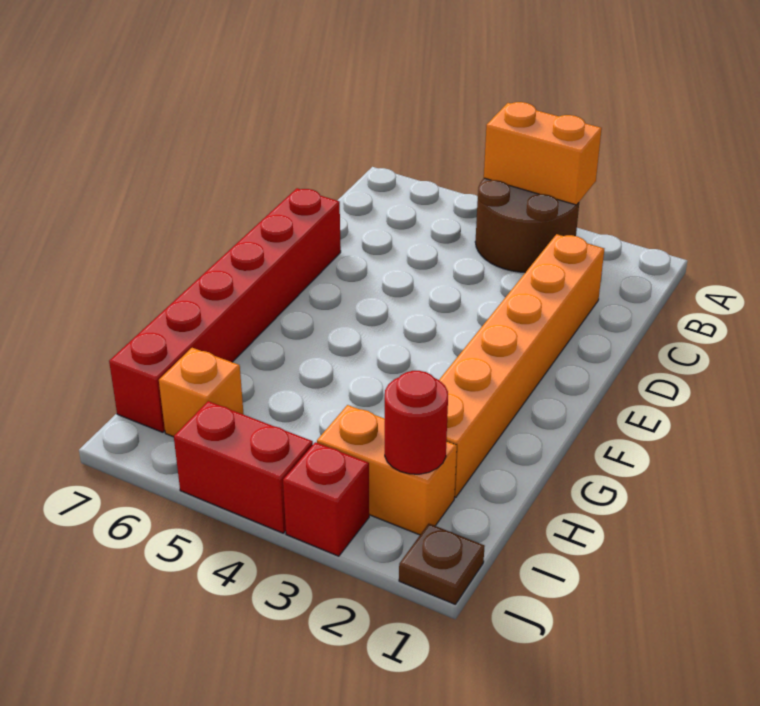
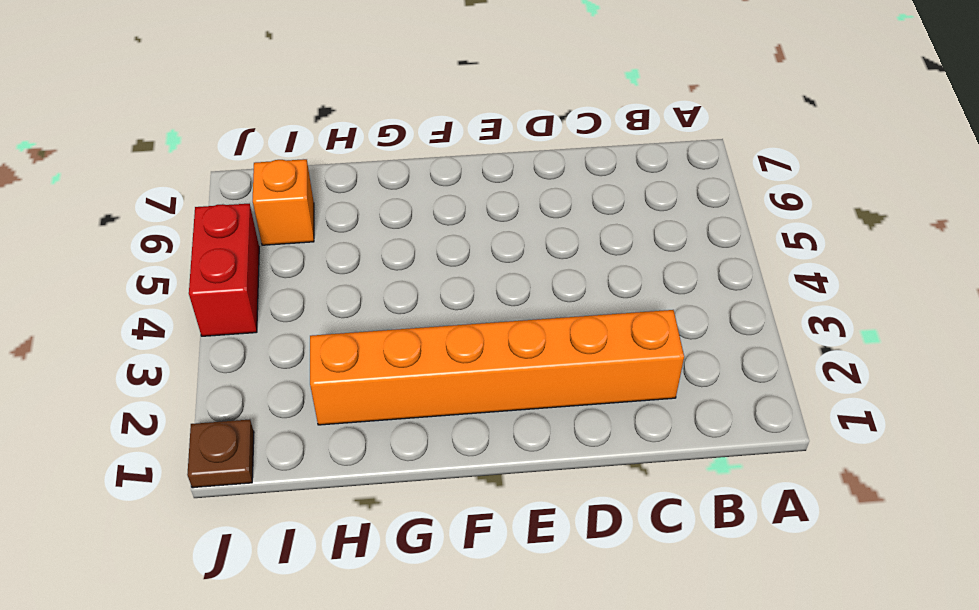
none -> brown 2x2 round brick [475,178,579,273]
none -> red 1x6 brick [109,188,341,432]

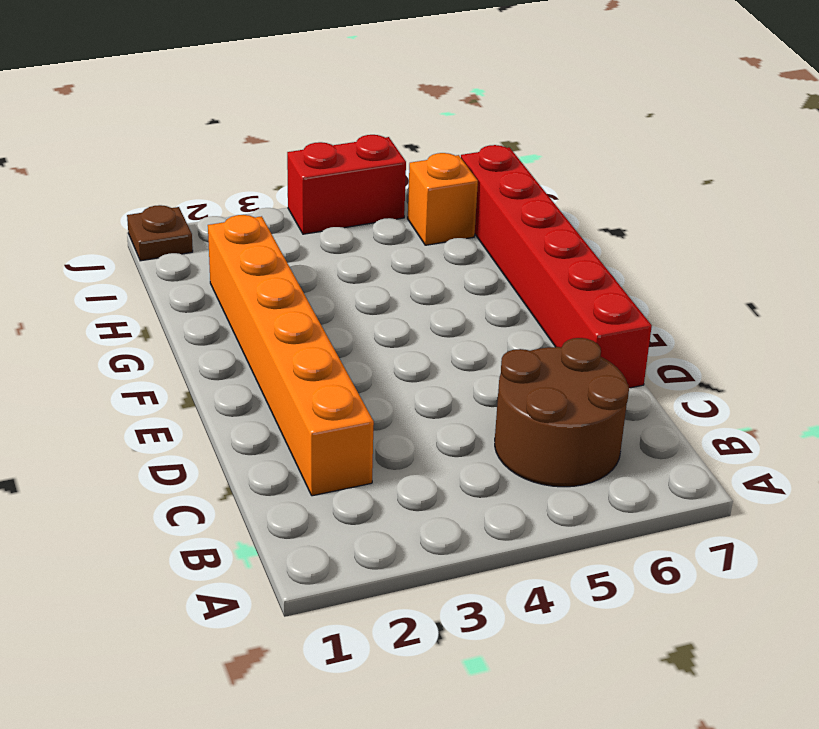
brown 2x2 round brick [495,338,629,487] -> brown 2x2 round brick moved to [475,178,579,273]
none -> orange 1x2 brick [317,405,457,535]
none -> red 1x1 brick [283,442,369,556]

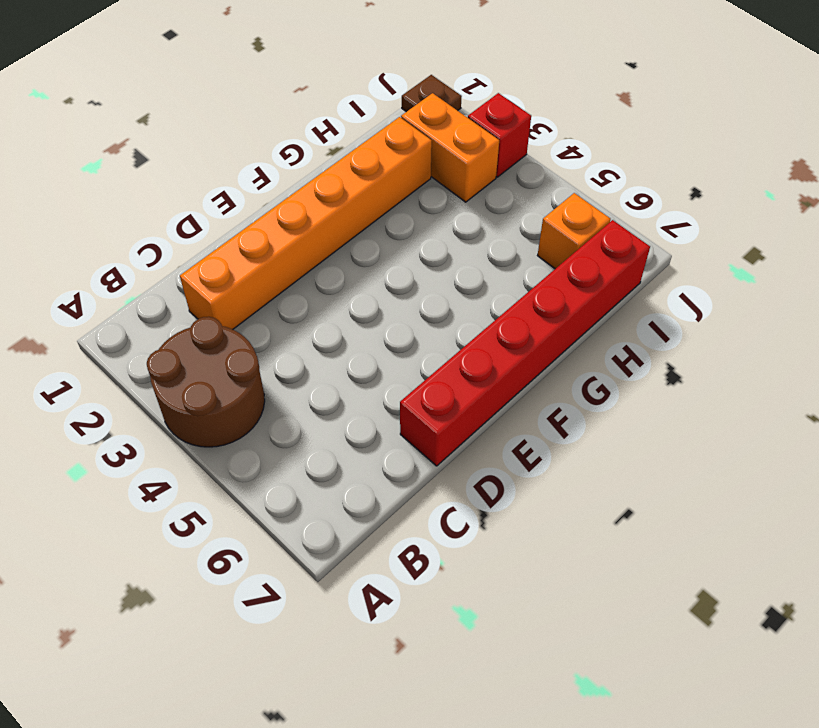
none -> red 1x2 brick [174,401,313,533]
none -> orange 1x2 brick [484,102,602,205]

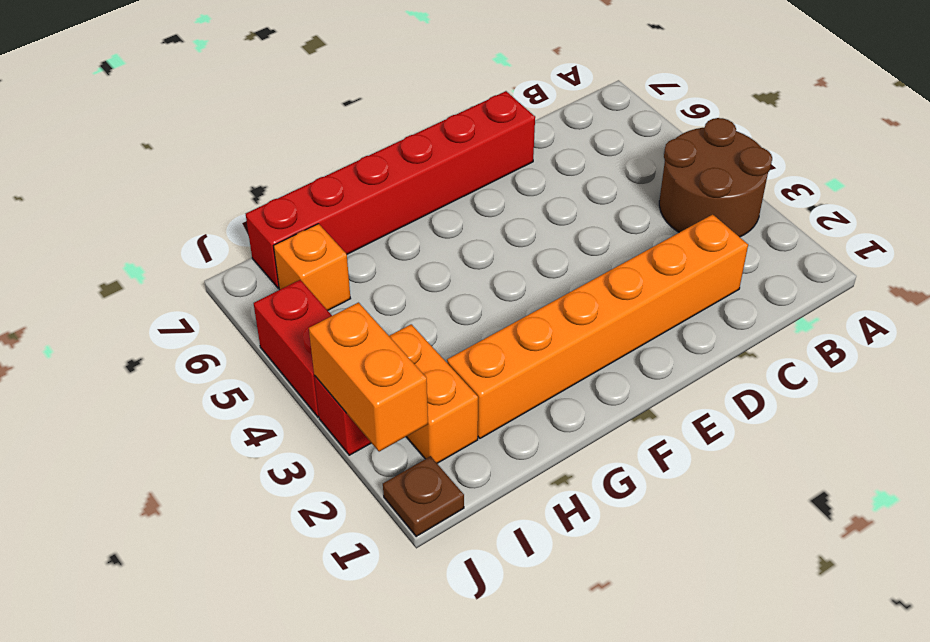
orange 1x2 brick [309,302,428,452] -> orange 1x2 brick moved to [484,102,602,205]
none -> red 1x1 round brick [385,371,448,474]

